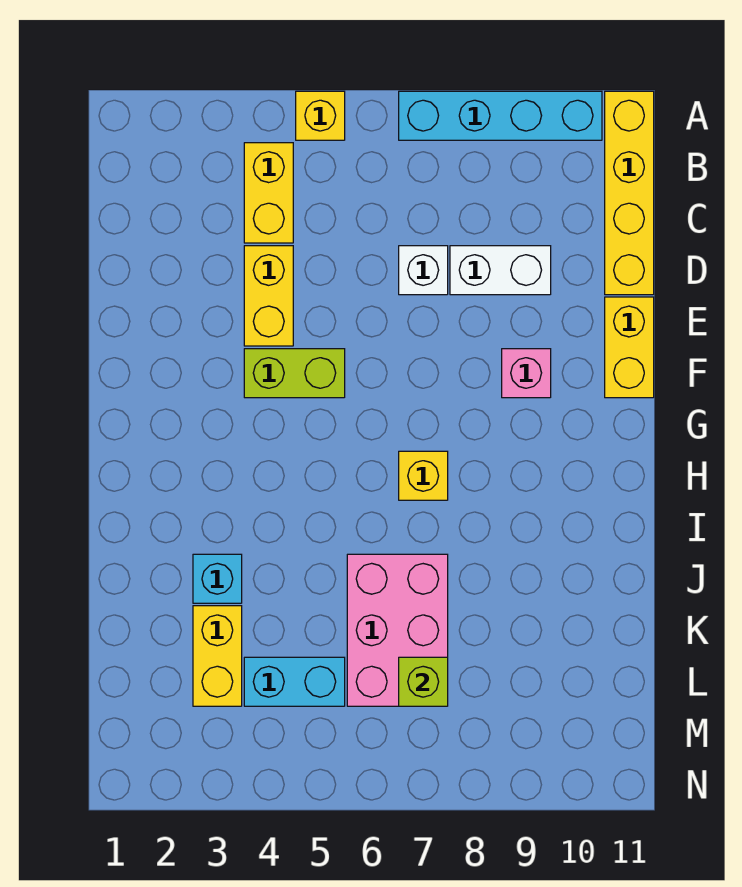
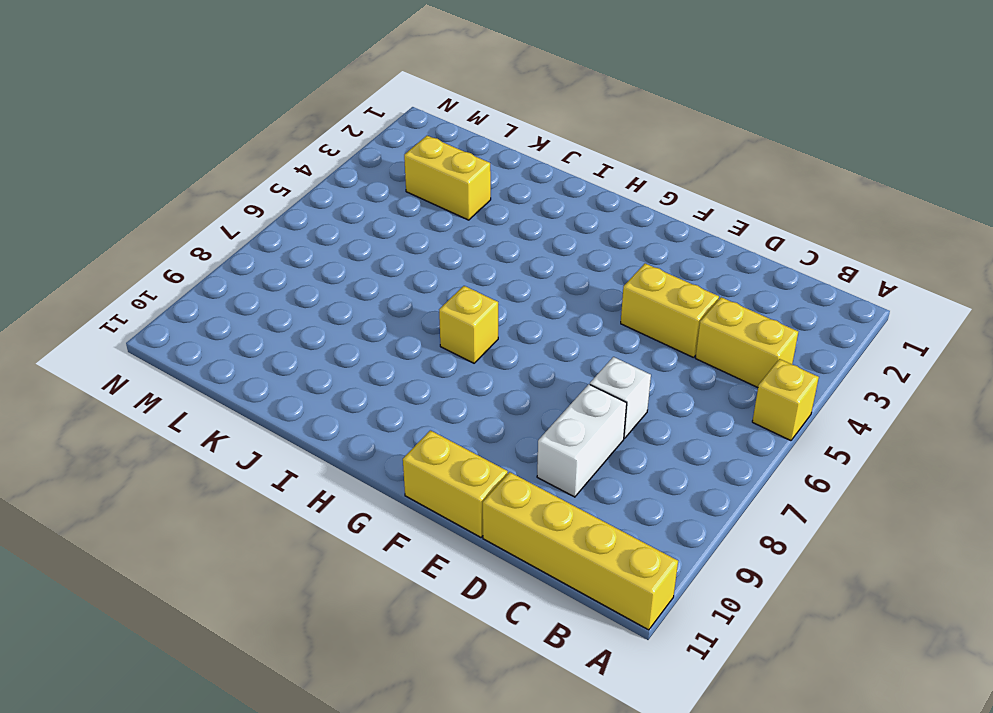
none -> cyan 1x4 brick [399,91,602,140]
none -> lime 1x2 brick [244,349,345,398]
none -> pink 1x1 brick [502,349,551,398]

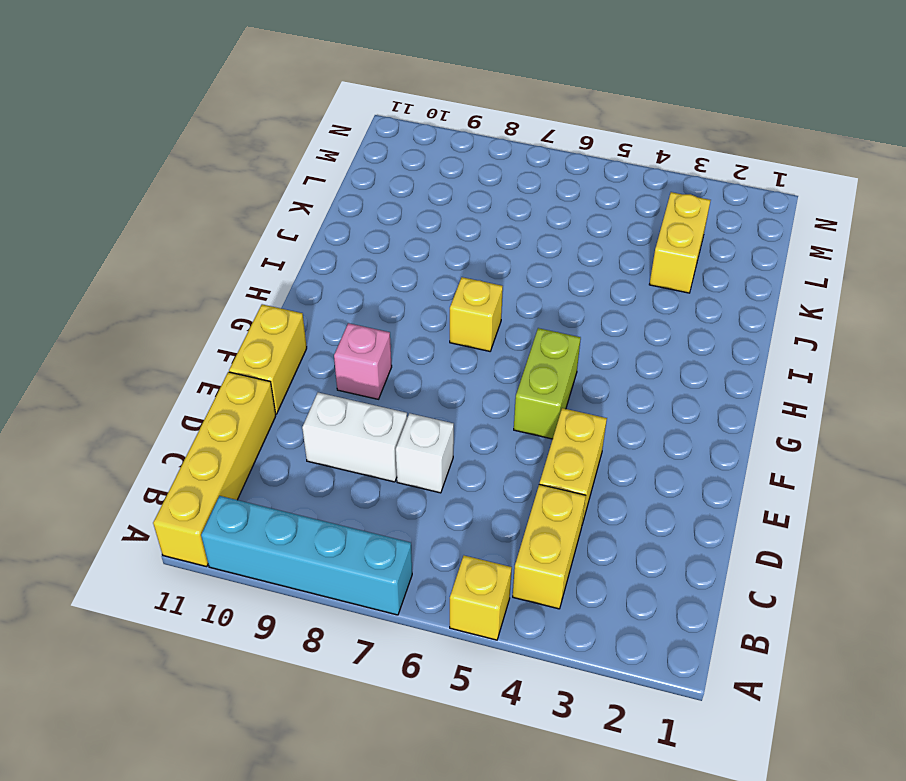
lime 1x2 brick [514,328,581,439] -> lime 1x2 brick turned to [244,349,345,398]
none -> cyan 1x1 brick [193,554,242,603]
none -> pink 2x3 brick [347,554,448,706]
none -> cyan 1x2 brick [244,657,345,706]

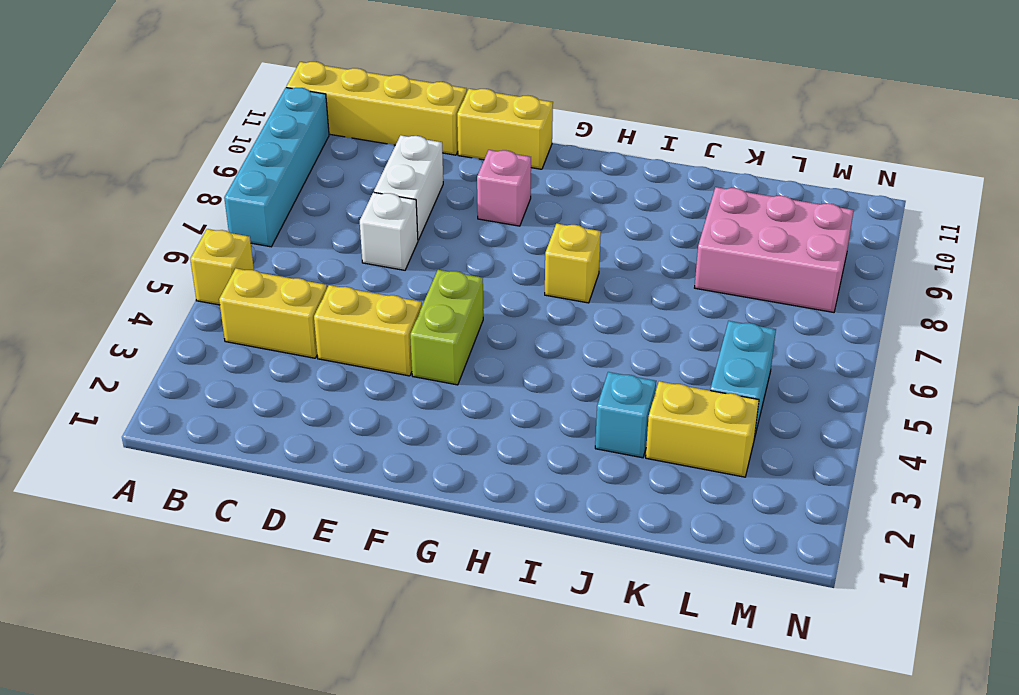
pink 2x3 brick [695,187,854,312] -> pink 2x3 brick moved to [347,554,448,706]
none -> lime 1x1 brick [399,657,448,706]

